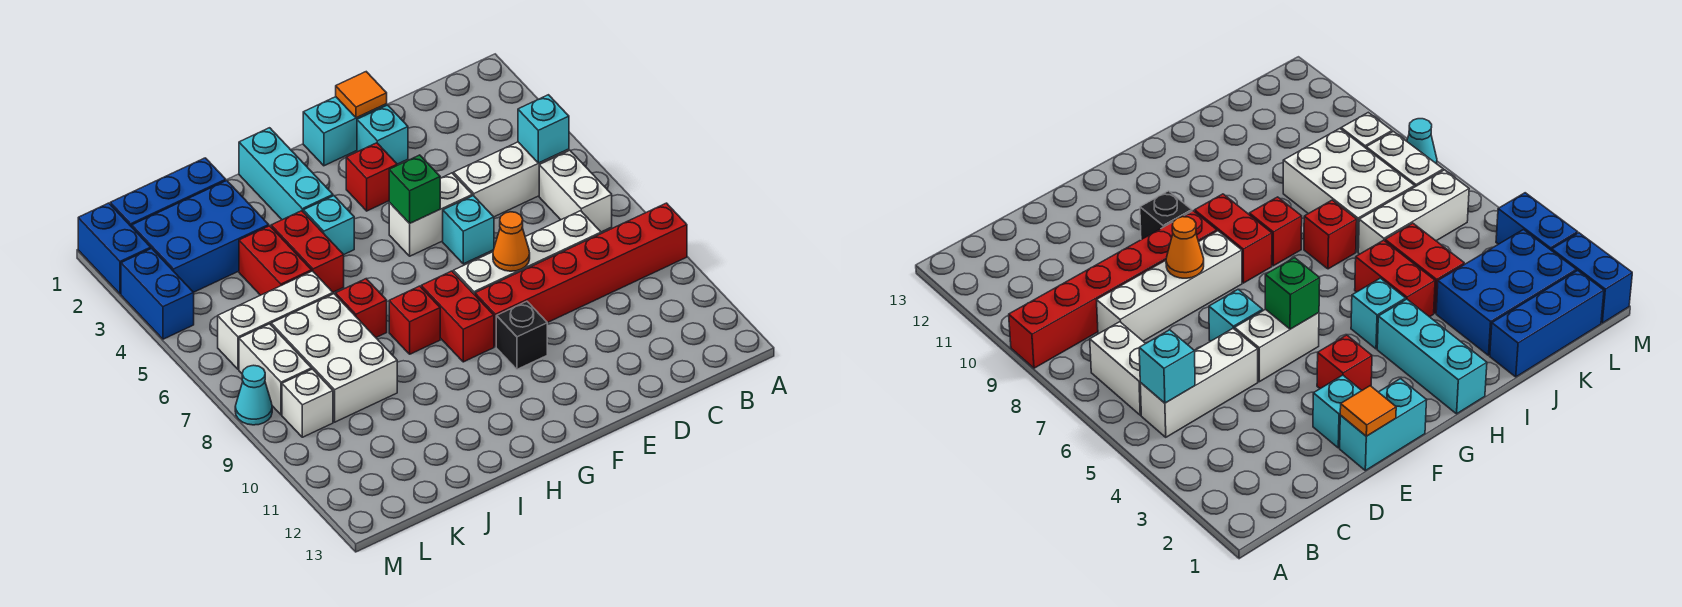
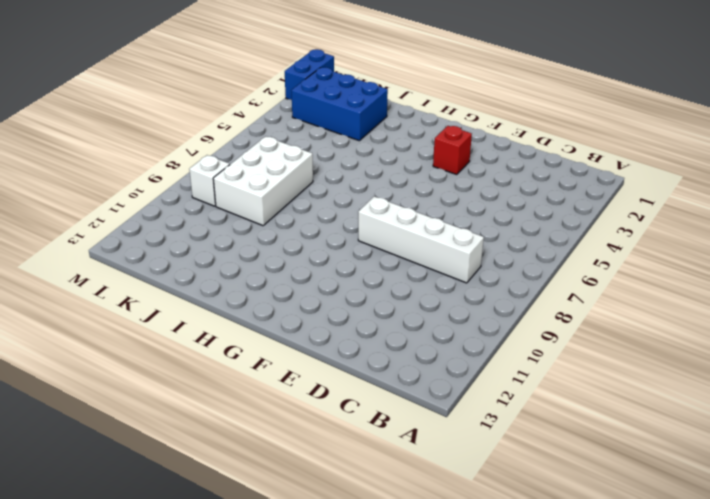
none -> red 1x6 brick [475,203,687,347]
none -> white 1x3 brick [454,142,569,217]
none -> white 1x2 brick [539,150,612,232]
none -> cyan 1x2 brick [303,97,387,166]

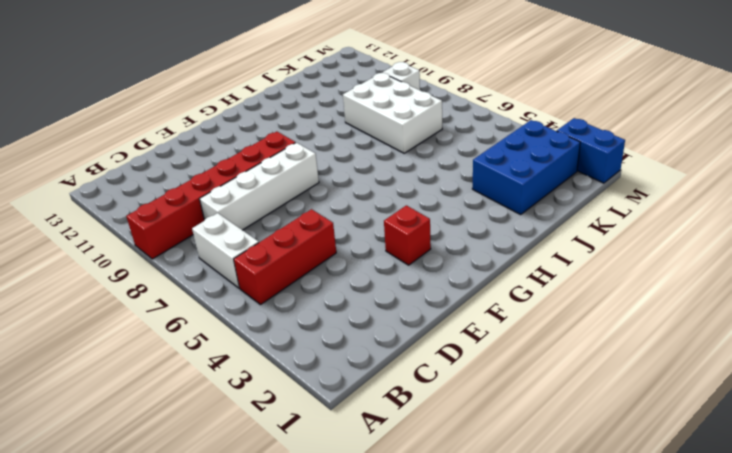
red 1x3 brick [234,209,336,305] -> white 1x3 brick [454,142,569,217]
none -> cyan 1x2 brick [303,97,387,166]
none -> cyan 1x1 brick [357,105,408,164]
none -> white 1x2 brick [389,173,472,256]
none -> cyan 1x1 brick [443,196,494,264]

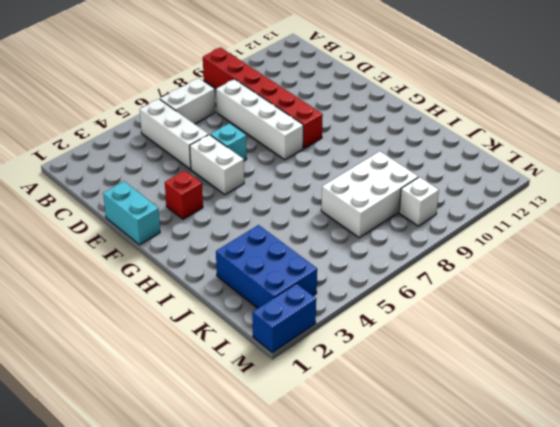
none -> cyan 1x1 brick [357,105,408,164]
none -> black 1x1 brick [496,301,547,369]
none -> red 1x2 brick [421,271,494,362]
none -> cyan 1x3 brick [239,128,333,220]

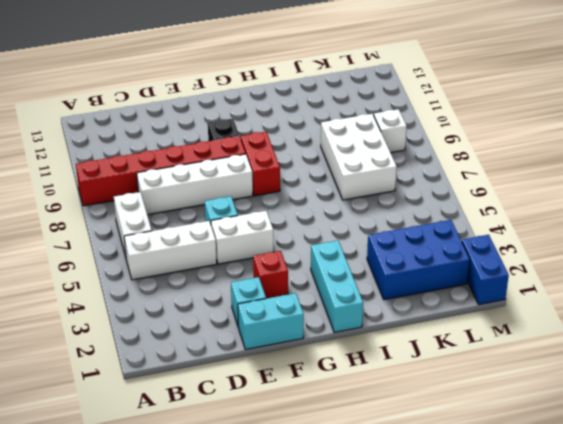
none -> cyan 1x1 brick [303,196,354,255]
none -> red 1x1 brick [389,286,440,354]
none -> red 1x2 brick [271,211,344,292]
none -> red 1x1 brick [336,279,387,337]

